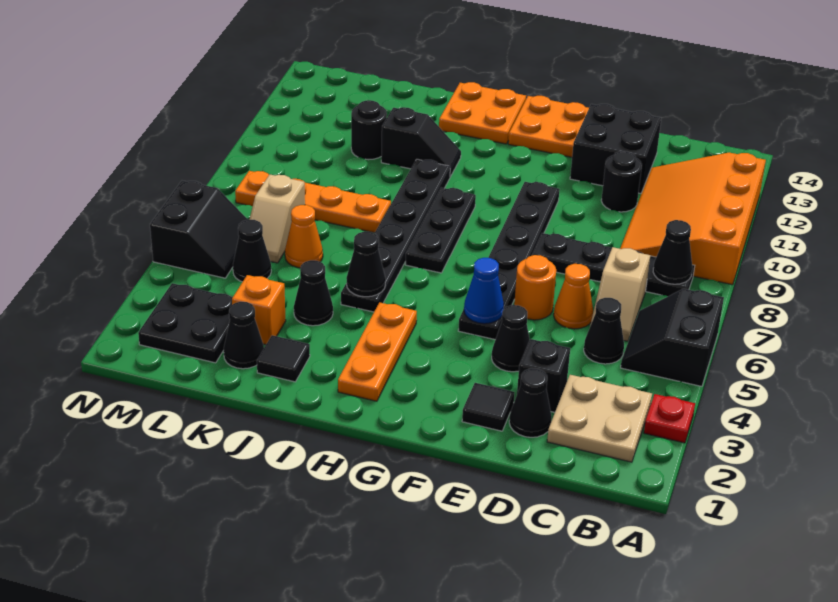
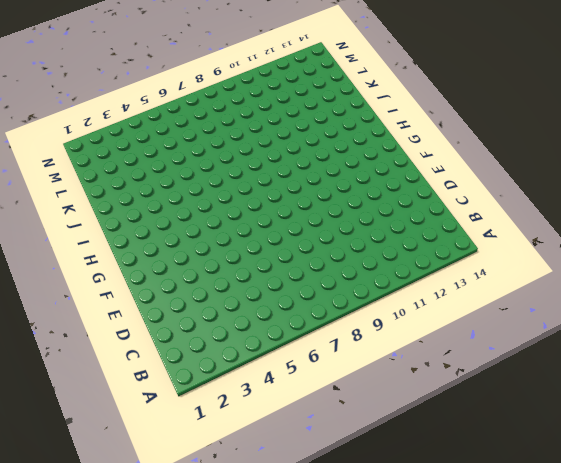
none -> red 1x1 plate [644,394,695,443]
none -> black 2x2 slope [621,289,724,386]
none -> orange 3x4 slope [620,153,766,285]
none -> tan 2x2 plate [547,375,652,462]

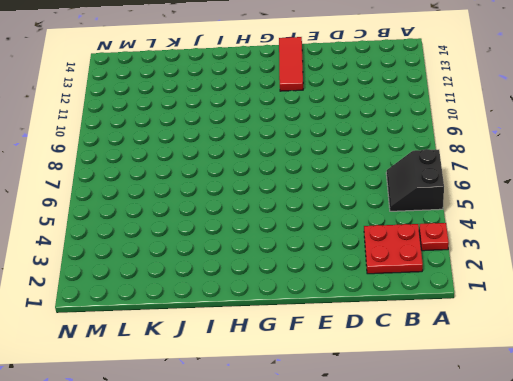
red 2x2 plate [364,224,423,274] -> tan 2x2 plate [547,375,652,462]
red 1x3 tile [279,37,303,91] -> orange 2x2 plate [508,96,589,157]
none -> orange 3x4 slope [620,153,766,285]
none -> black 1x4 plate [532,233,695,296]
none -> black 1x1 cone [584,298,624,364]
none -> tan 1x2 slope [590,247,650,341]

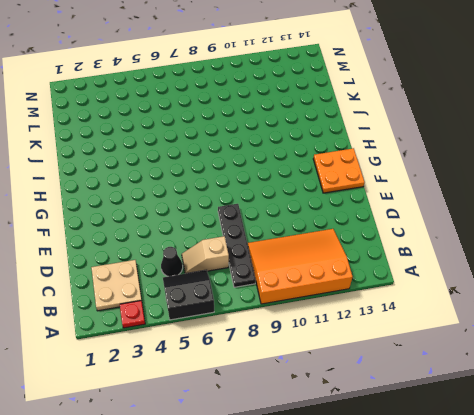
none -> black 1x1 cone [509,368,552,437]
none -> black 1x1 brick [517,339,570,412]
none -> orange 1x1 cone [554,264,593,329]
none -> black 1x1 round brick [601,151,642,212]

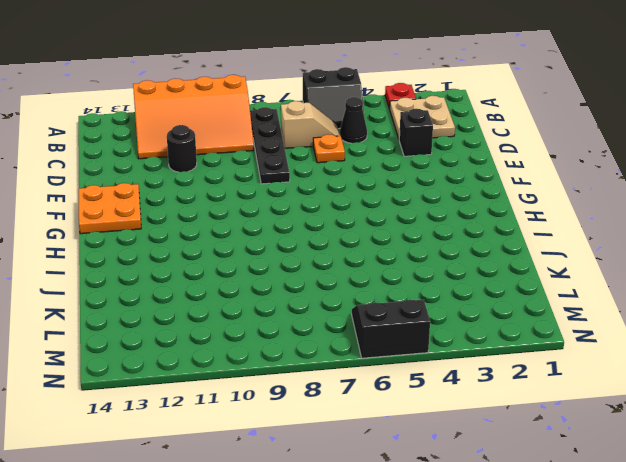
orange 1x1 plate [313,135,345,163] -> orange 1x1 cone [554,264,593,329]
none -> black 1x1 cone [509,368,552,437]
none -> black 2x2 brick [570,104,661,194]
none -> black 1x1 tile [462,383,515,431]
none -> black 1x1 cone [492,305,530,372]

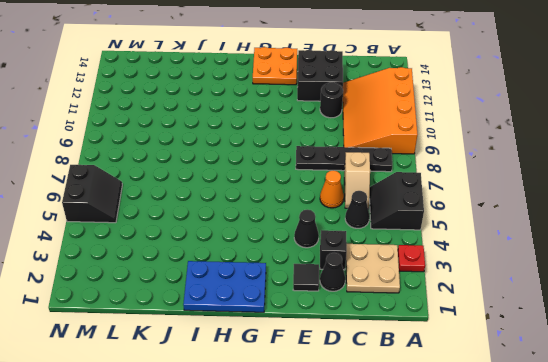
blue 2x3 plate [183,261,266,312] -> orange 1x3 plate [338,302,417,401]
none -> orange 1x1 round brick [514,255,556,320]
none -> black 1x6 plate [458,182,560,340]
none -> black 1x3 plate [406,188,476,273]
none -> orange 2x2 plate [439,82,526,144]

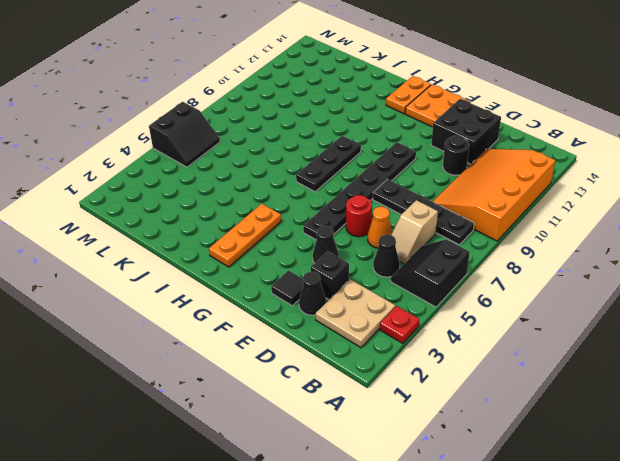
red 1x1 round brick [346,195,372,237] -> orange 1x1 round brick [514,255,556,320]
orange 1x2 plate [386,76,431,114] -> orange 2x2 plate [439,82,526,144]
none -> black 1x6 plate [341,159,450,312]
none -> black 1x2 slope [381,107,461,177]
none -> black 1x1 tile [257,335,310,382]
none -> black 1x1 cone [294,260,333,326]

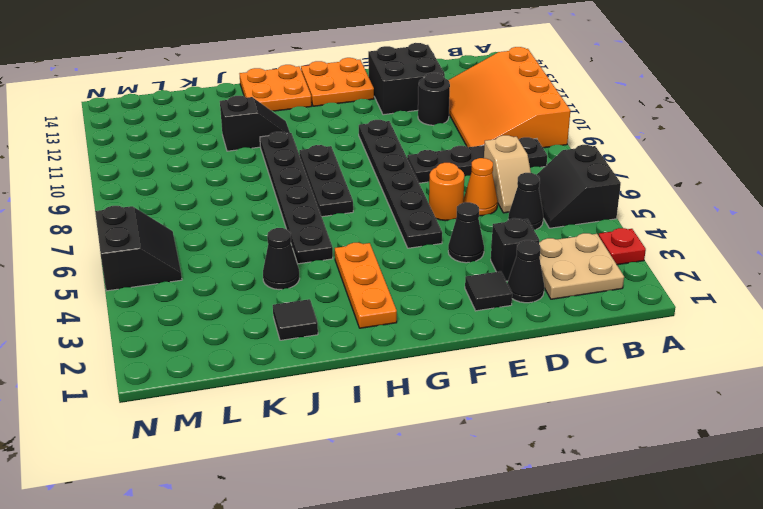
none -> orange 1x4 plate [235,171,391,233]
none -> black 1x1 cone [224,302,264,369]
none -> orange 1x1 brick [232,275,286,345]
none -> orange 1x1 cone [285,205,323,268]

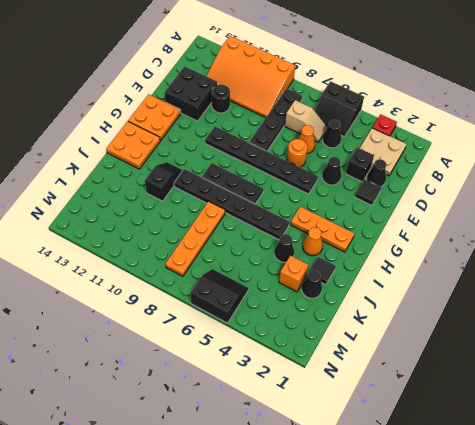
orange 1x1 cone [303,227,323,256] -> orange 1x1 cone moved to [285,205,323,268]
none -> black 1x1 round brick [351,100,387,160]
none -> black 2x2 plate [138,283,233,363]
none -> black 1x1 cone [233,220,271,282]
none -> tan 1x2 slope [249,175,305,263]

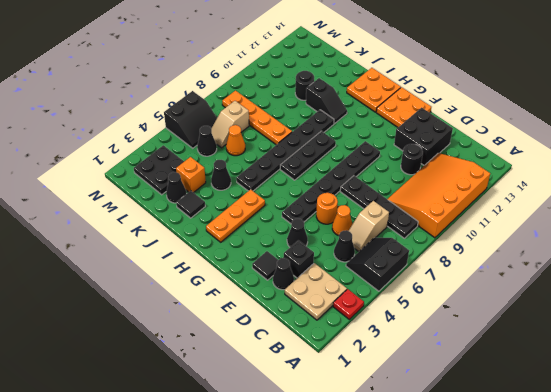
none -> black 1x1 cone [653,220,692,284]
none -> blue 1x1 cone [464,258,504,324]
none -> black 1x1 cone [347,232,386,297]

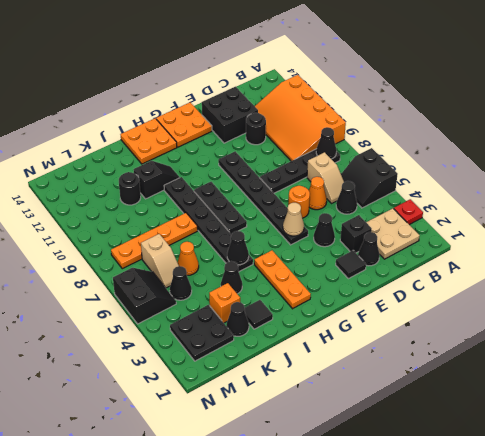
tan 1x1 cone [283,203,304,236] -> blue 1x1 cone [464,258,504,324]

